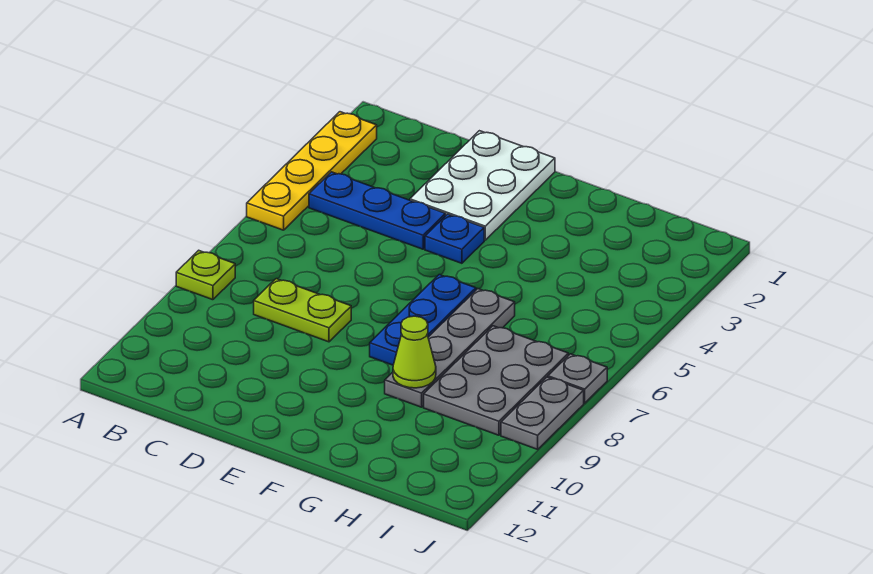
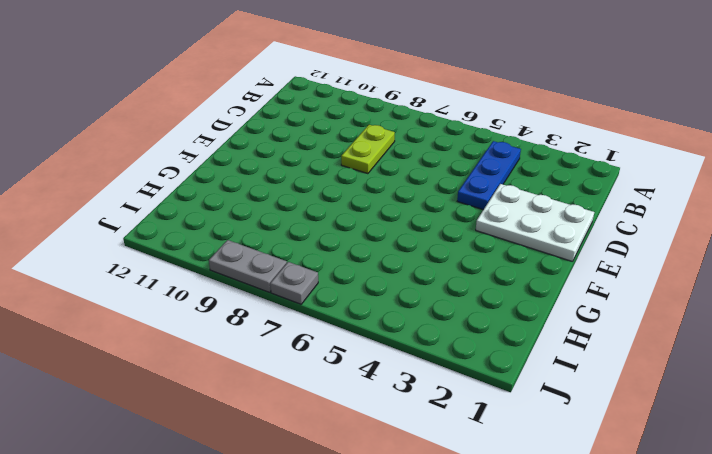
none -> yellow 1x4 plate [247,112,377,230]
none -> lime 1x1 plate [176,250,235,300]
none -> blue 1x1 plate [425,214,484,263]

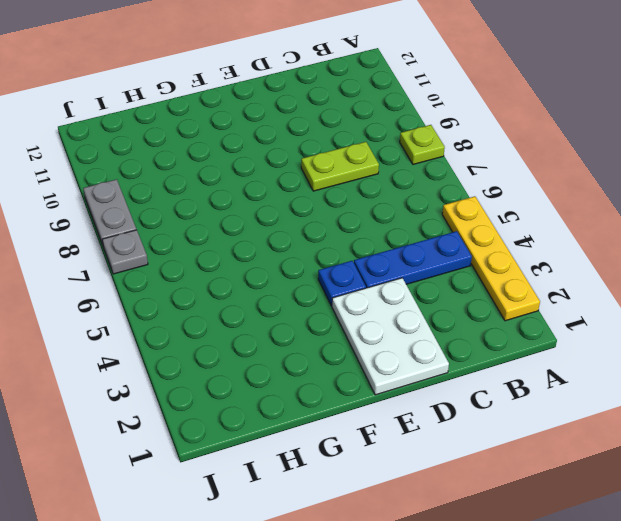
none -> blue 1x3 plate [370,275,476,365]
none -> grey 1x4 plate [385,289,515,407]
none -> grey 2x3 plate [424,326,568,435]

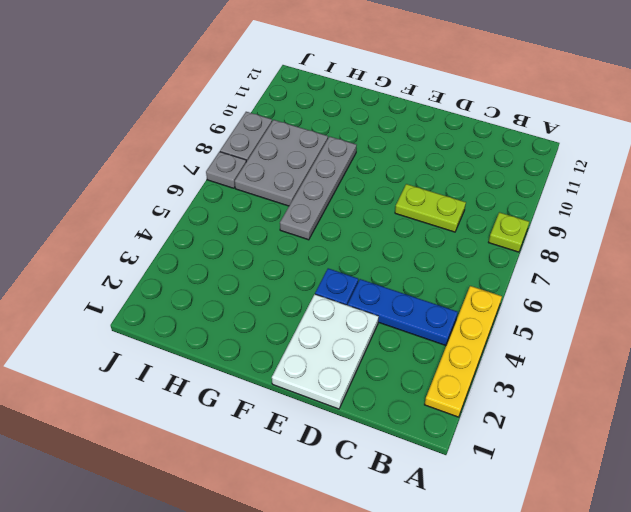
none -> blue 1x3 plate [370,275,476,365]
none -> lime 1x1 cone [393,316,436,388]

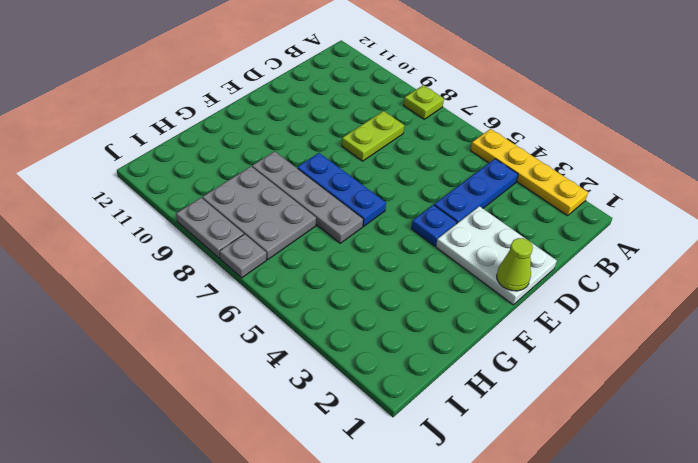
lime 1x1 cone [497,238,533,291] -> lime 1x1 cone moved to [393,316,436,388]

